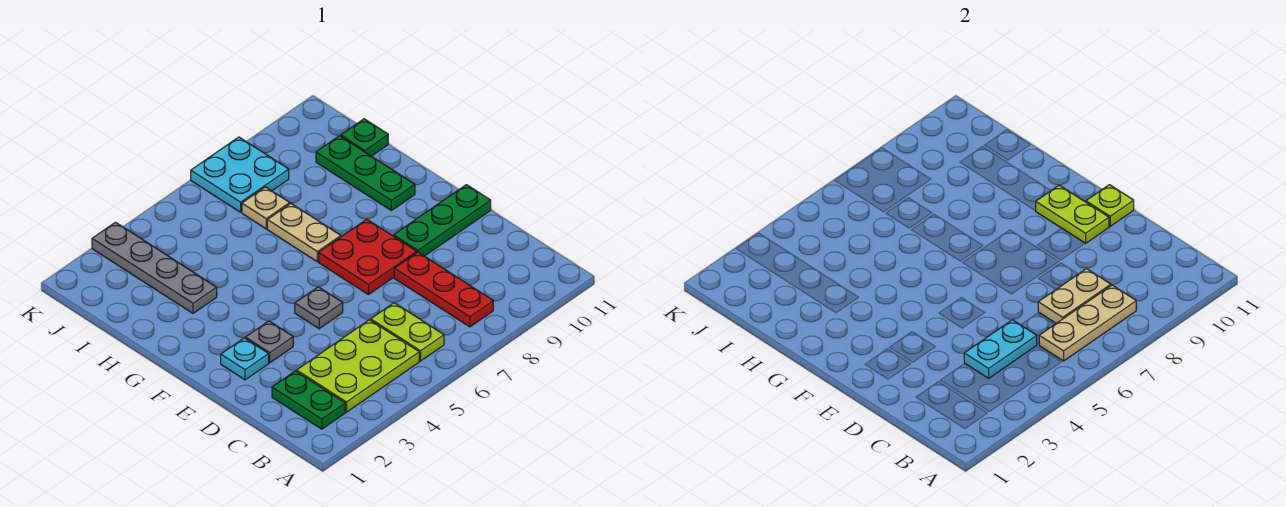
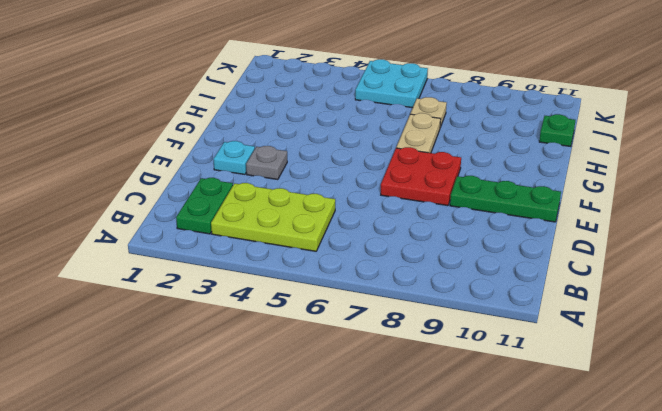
cyan 2x2 plate [355,59,428,108] -> cyan 2x2 plate moved to [191,137,289,212]
none -> lime 1x2 plate [371,303,444,361]
none -> red 1x3 plate [394,252,493,327]
none -> grey 1x1 plate [295,287,343,329]

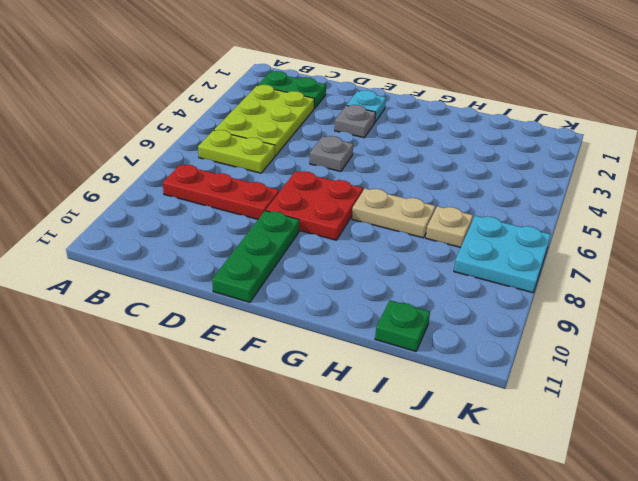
none -> green 1x3 plate [316,136,415,211]
none -> grey 1x4 plate [92,222,217,313]
none -> tan 1x3 plate [1039,285,1136,361]

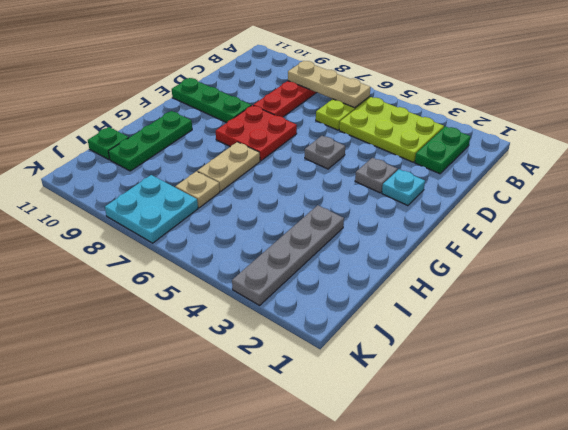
none -> cyan 1x2 plate [964,320,1037,378]
none -> tan 1x2 plate [1038,269,1111,323]
none -> lime 1x2 plate [1035,185,1109,243]

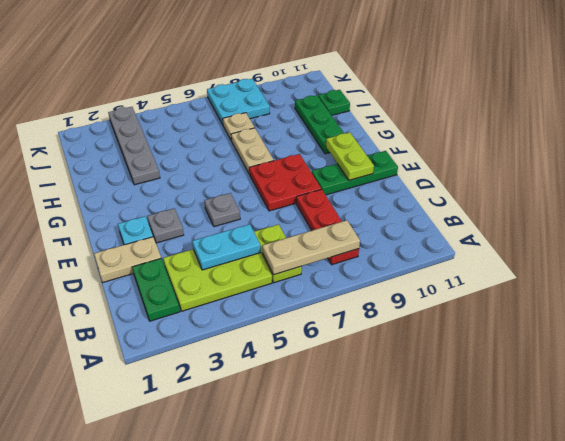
tan 1x2 plate [94,237,161,282] -> tan 1x2 plate moved to [1038,269,1111,323]
none -> lime 1x1 plate [1086,185,1134,226]

